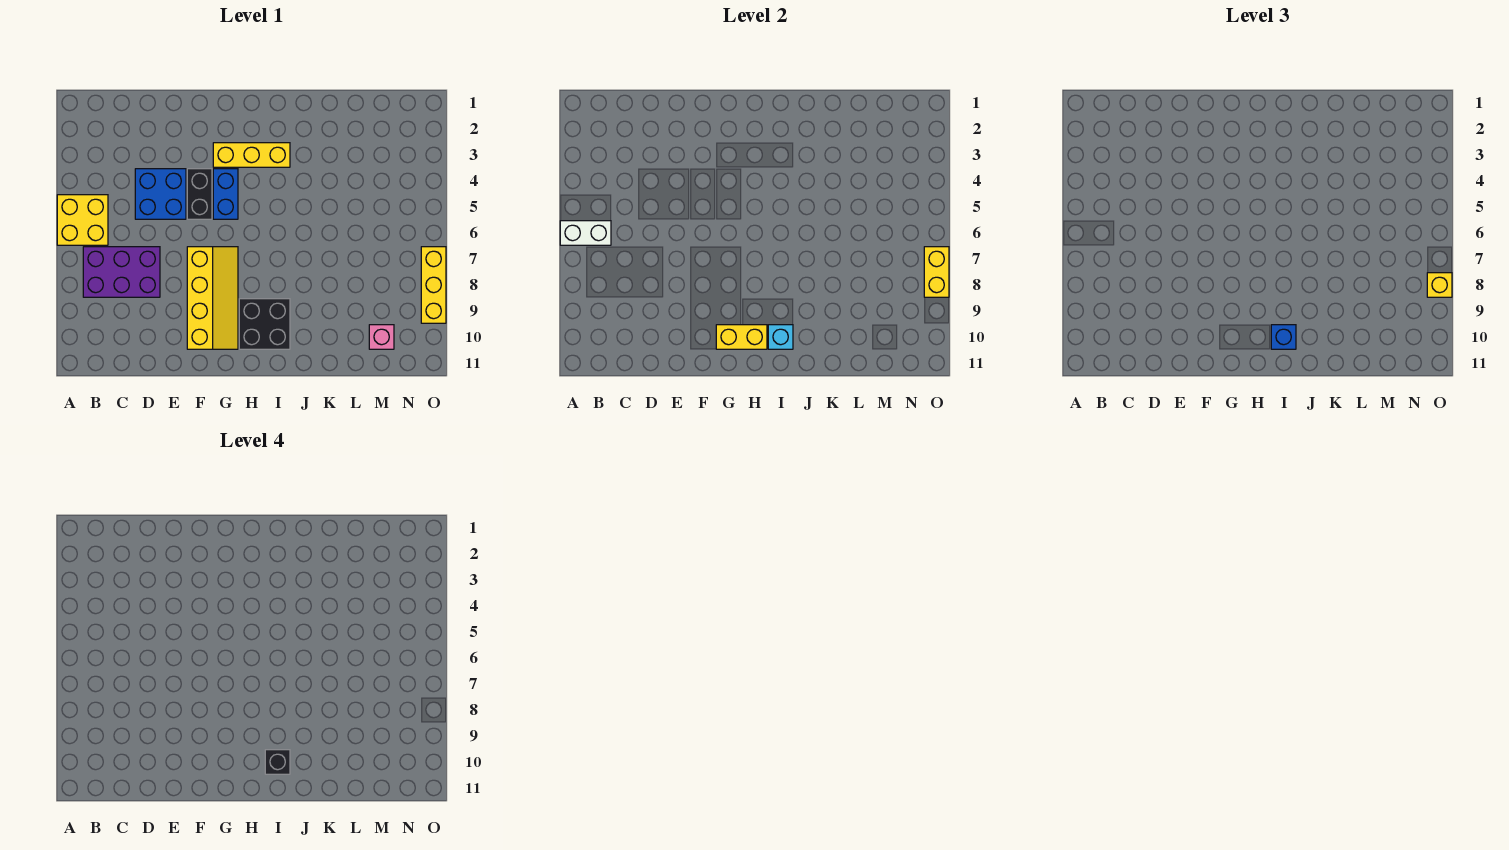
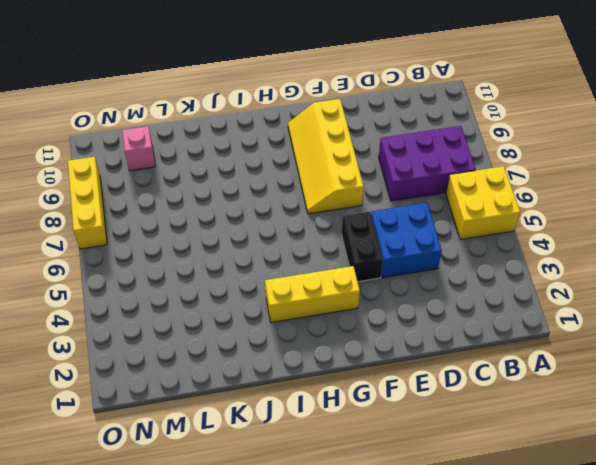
none -> blue 1x2 brick [213,169,238,219]
none -> black 2x2 brick [239,299,290,349]
none -> white 1x2 brick [560,221,611,245]

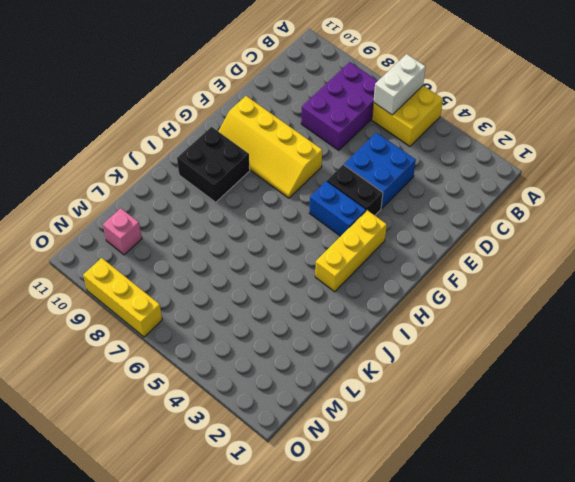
none -> yellow 1x2 brick [716,325,767,349]
none -> cyan 1x1 brick [768,325,793,349]
none -> yellow 1x2 brick [924,247,949,297]

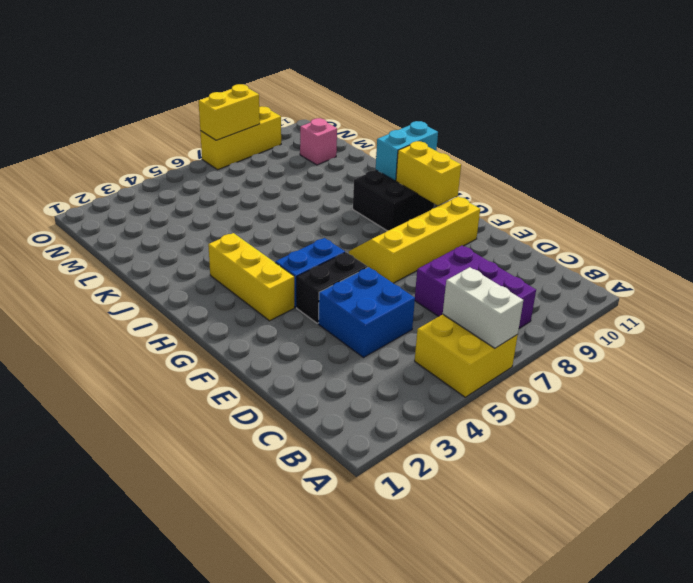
cyan 1x2 brick [376,121,438,181] -> cyan 1x1 brick [768,325,793,349]
none -> blue 1x1 brick [1271,325,1296,349]
none -> yellow 1x1 brick [1427,273,1452,297]
none -> black 1x1 brick [265,750,290,774]

